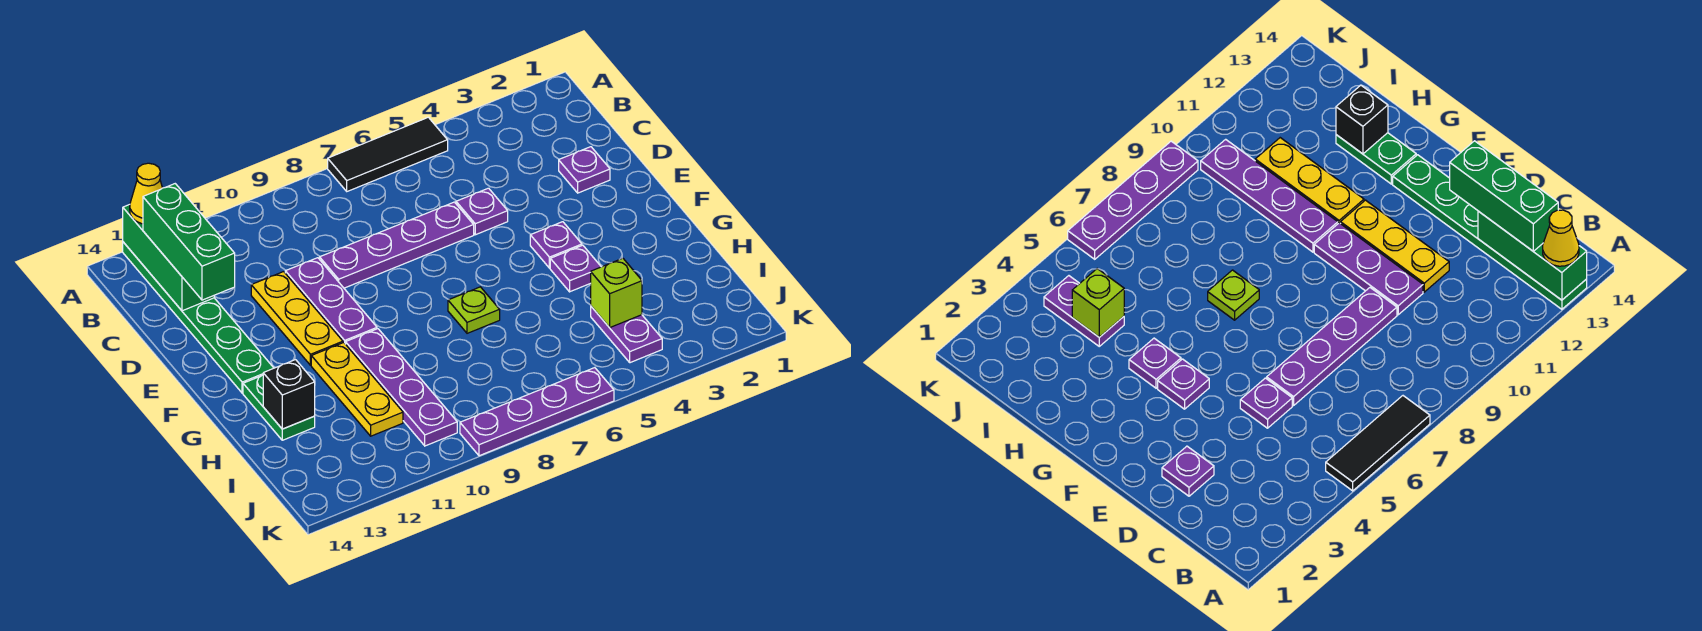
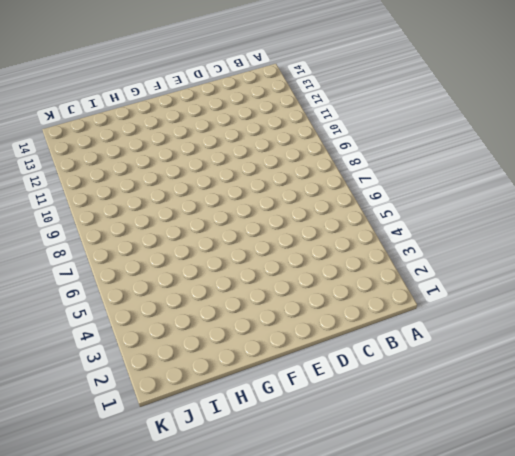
none -> black 1x3 tile [328,117,448,191]
none -> green 1x6 plate [123,242,273,393]
none -> purple 1x1 plate [559,147,610,193]

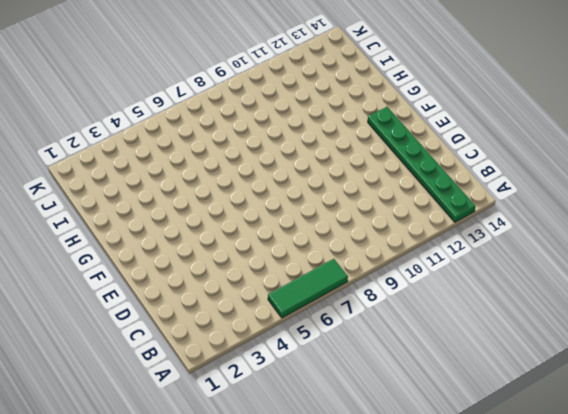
green 1x3 tile [268,259,348,318] -> black 1x3 tile [328,117,448,191]
none -> purple 1x1 plate [559,147,610,193]
none -> purple 1x1 plate [456,188,508,235]
none -> purple 1x4 plate [320,202,474,288]

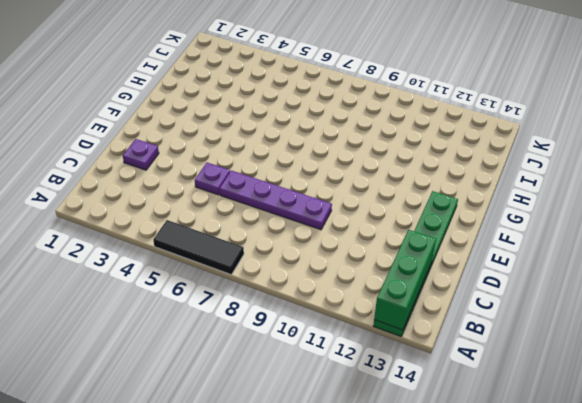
none -> purple 1x3 plate [285,258,377,344]
none -> yellow 1x3 plate [251,272,343,365]
none -> purple 1x1 plate [530,222,582,268]

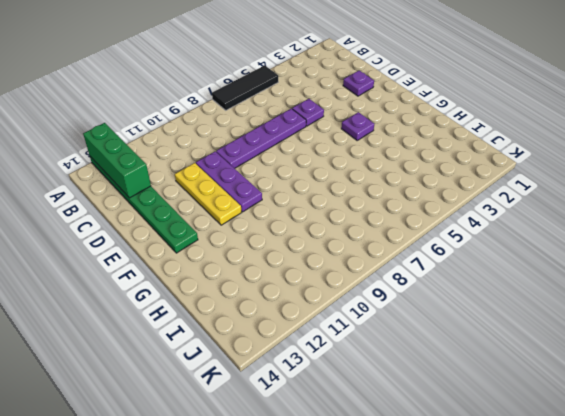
none -> purple 1x1 plate [550,245,601,292]
none -> lime 1x1 plate [448,287,500,333]
none -> purple 1x4 plate [346,329,457,446]

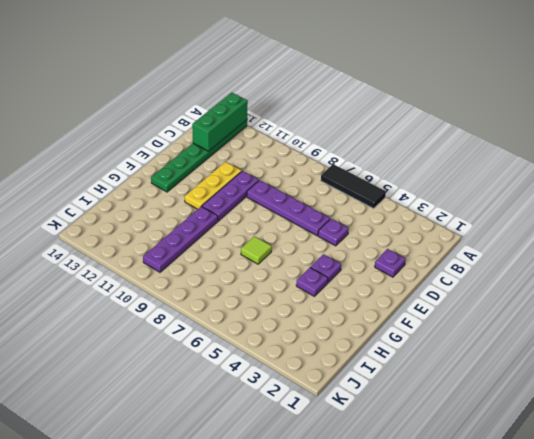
lime 1x1 tile [241,236,272,264] -> lime 1x1 plate [448,287,500,333]
none -> yellow 1x3 plate [311,343,403,436]
none -> green 1x2 plate [243,375,315,440]
none -> purple 1x2 plate [591,307,662,363]

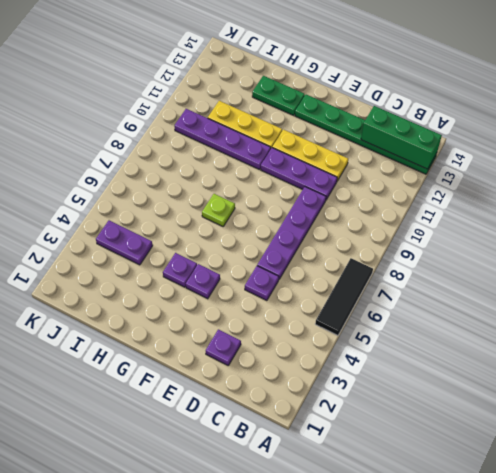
none -> purple 1x4 plate [460,368,614,456]
none -> black 1x1 brick [263,360,315,429]
none -> lime 1x1 brick [591,258,642,328]

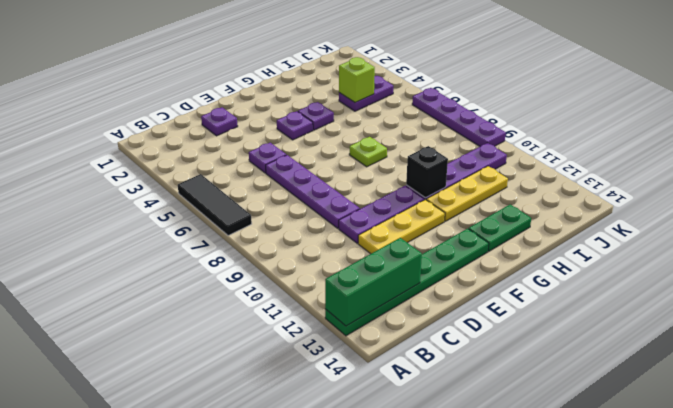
black 1x1 brick [406,146,448,198] -> black 1x1 brick moved to [263,360,315,429]
none -> yellow 1x1 cone [130,163,162,224]
none -> green 1x3 brick [143,184,235,300]

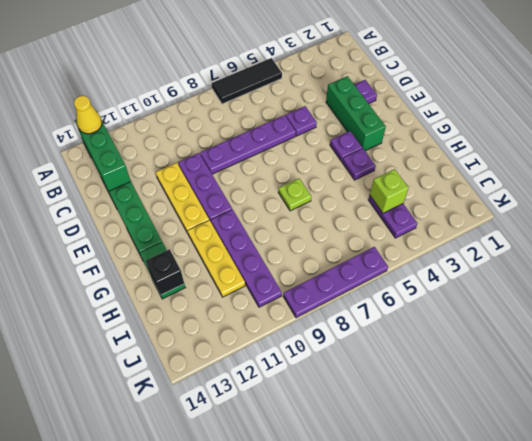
green 1x3 brick [326,76,386,151] -> green 1x3 brick moved to [143,184,235,300]

